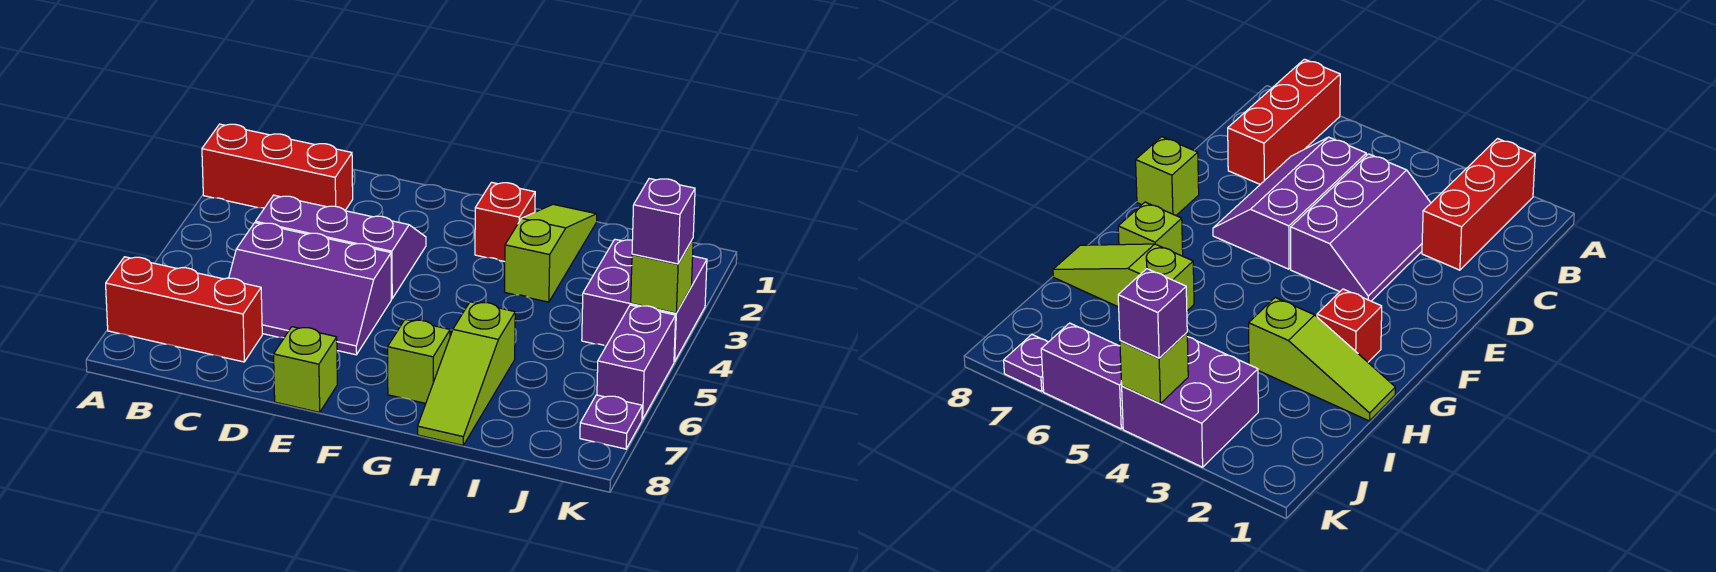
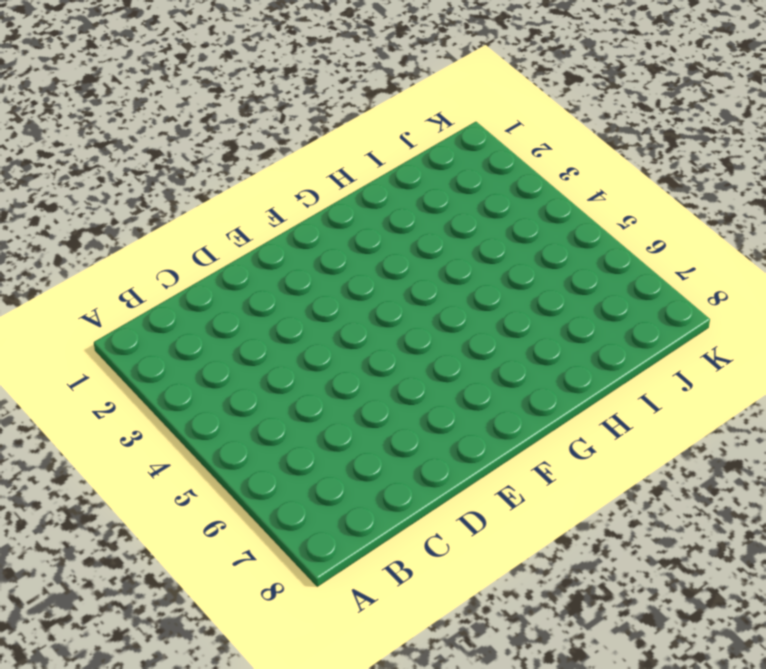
none -> red 1x3 brick [202,124,353,210]
none -> red 1x3 brick [106,257,262,362]
none -> purple 2x3 slope [255,195,426,299]

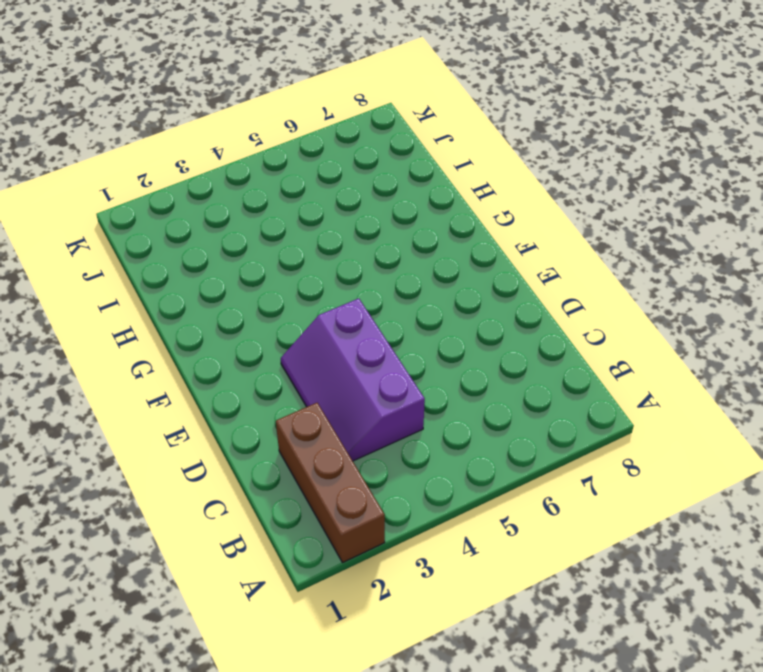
brown 1x3 brick [276,403,385,563] -> red 1x3 brick [202,124,353,210]
none -> red 1x3 brick [106,257,262,362]
none -> purple 2x3 slope [229,223,391,355]
none -> lime 1x1 brick [274,327,337,412]

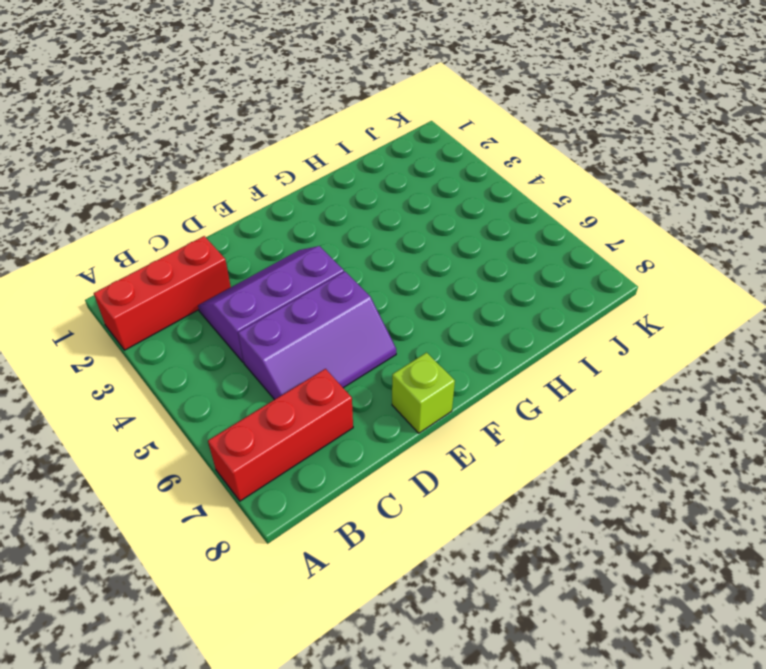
none -> red 1x1 brick [475,182,535,262]
none -> lime 1x1 brick [388,320,450,403]
none -> lime 1x3 slope [504,204,597,302]

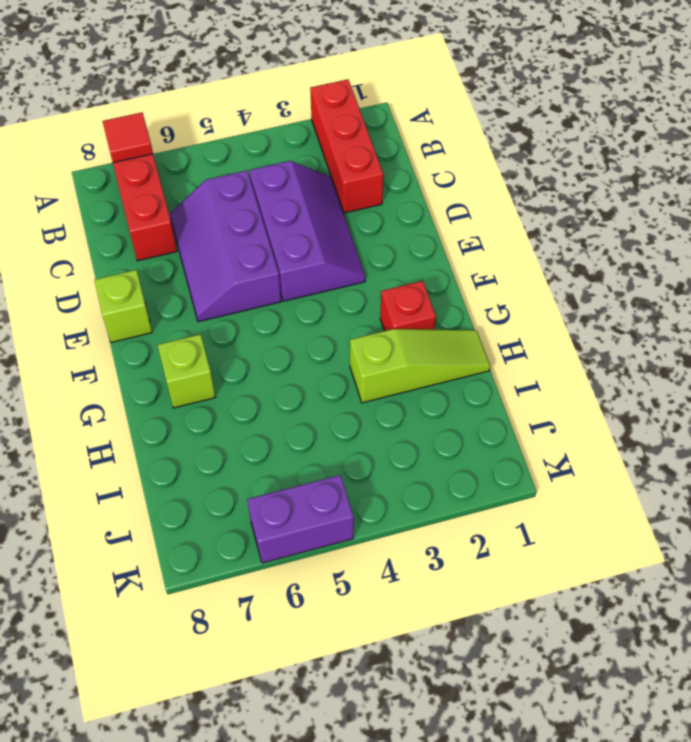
red 1x1 tile [103,113,153,163] -> none
none -> lime 1x3 slope [418,302,515,445]
none -> purple 2x2 brick [582,239,707,362]
none -> purple 1x1 plate [580,395,642,449]

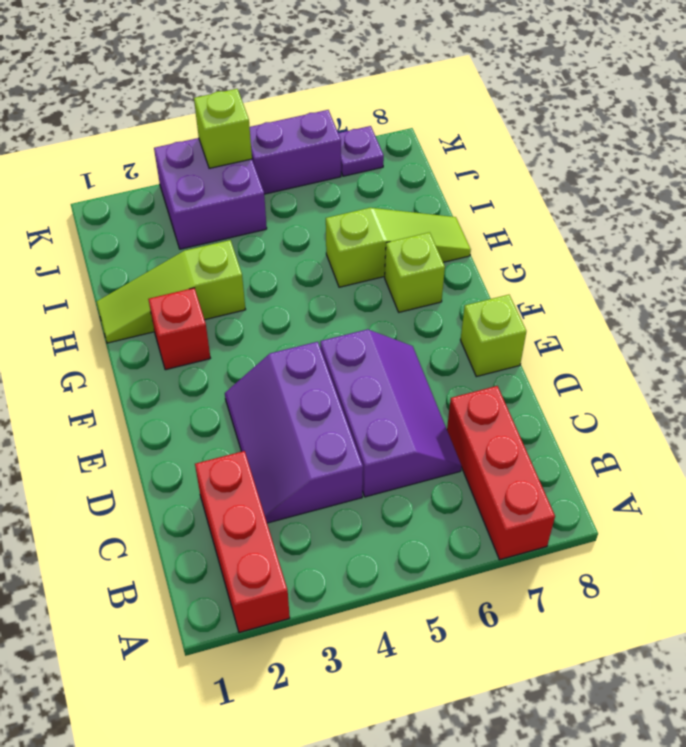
none -> purple 1x1 brick [632,179,695,264]

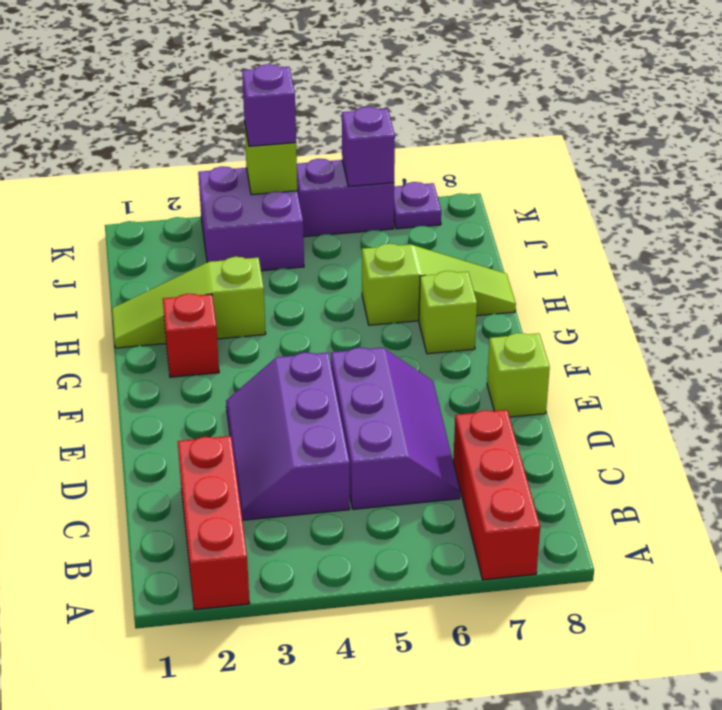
purple 1x1 brick [342,107,395,186] -> none

